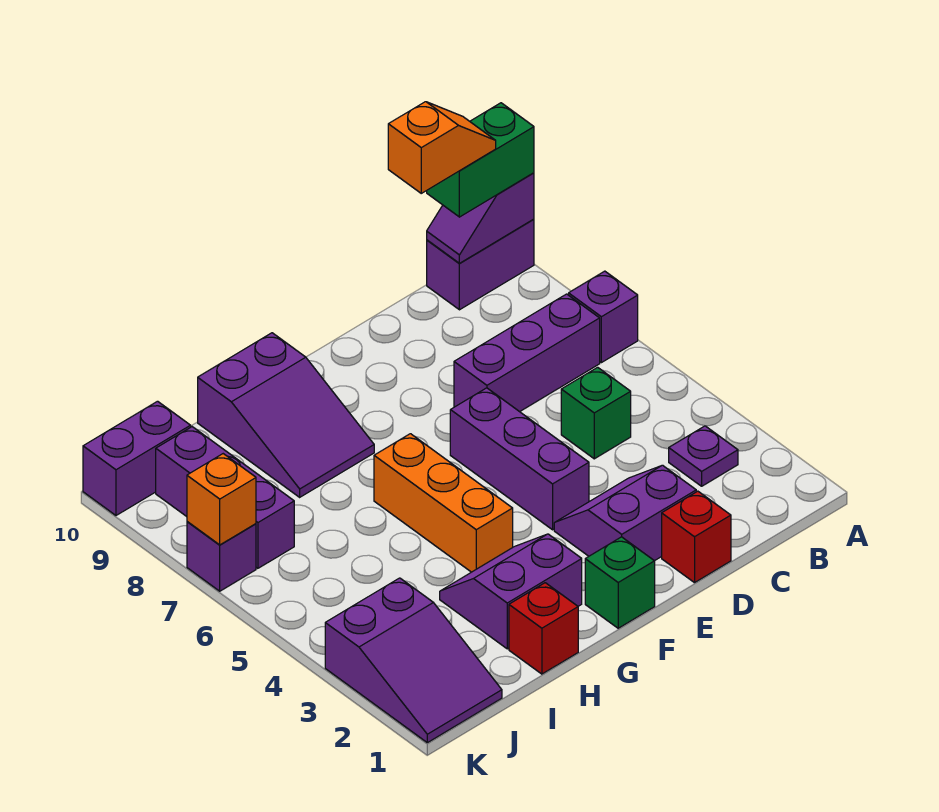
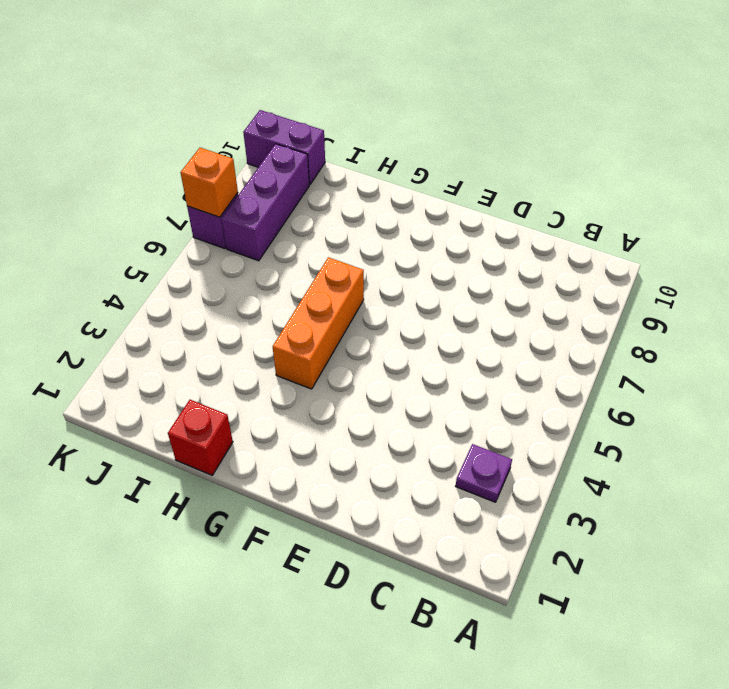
none -> purple 1x1 brick [569,271,638,363]
none -> purple 1x2 brick [427,219,534,310]
none -> purple 1x3 brick [454,294,600,412]

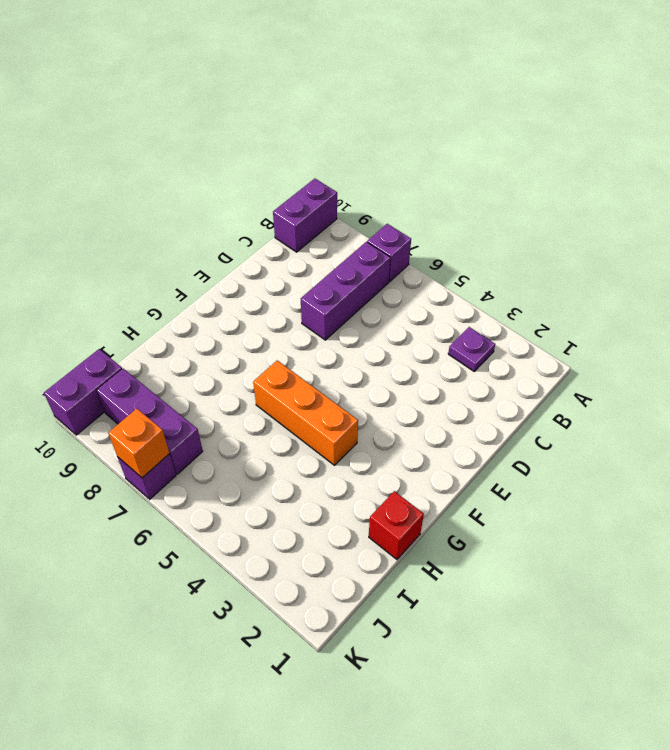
none -> green 1x1 brick [561,367,631,459]
none -> red 1x1 brick [662,491,731,583]
none -> purple 2x2 slope [554,465,696,561]

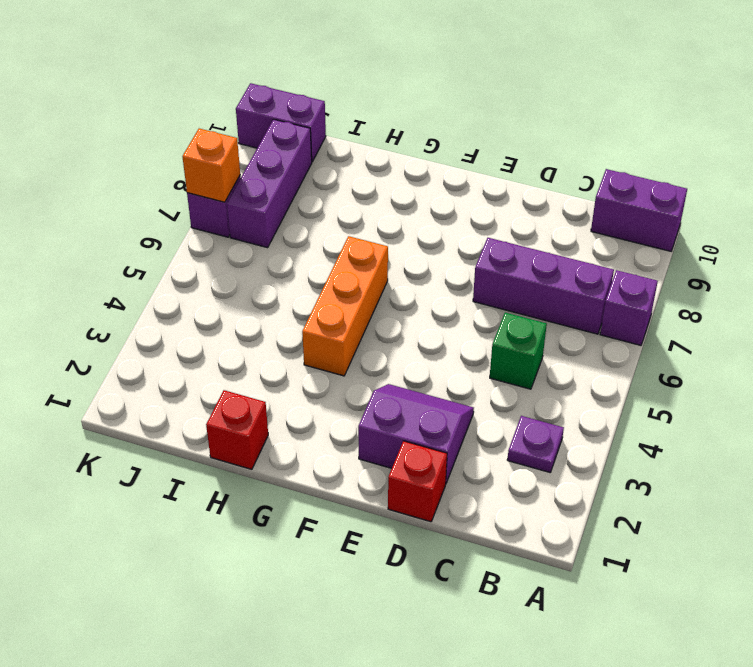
none -> purple 1x3 brick [450,388,589,530]
none -> green 1x1 brick [585,537,655,628]
none -> purple 2x2 slope [440,534,582,649]

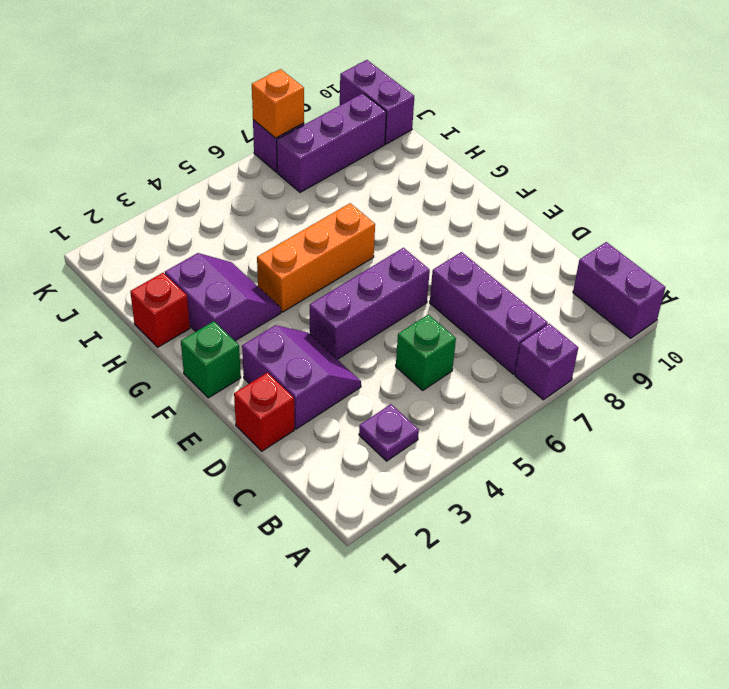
none -> purple 2x3 slope [198,333,374,497]
none -> purple 2x3 slope [325,578,502,743]
none -> purple 1x2 slope [427,173,534,264]

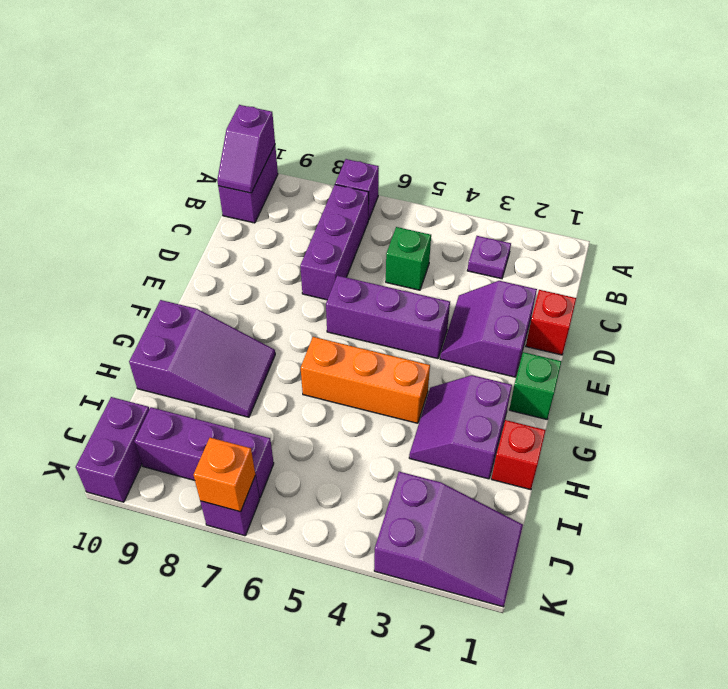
none -> green 1x2 brick [427,103,534,217]
none -> orange 1x2 slope [388,102,496,193]

